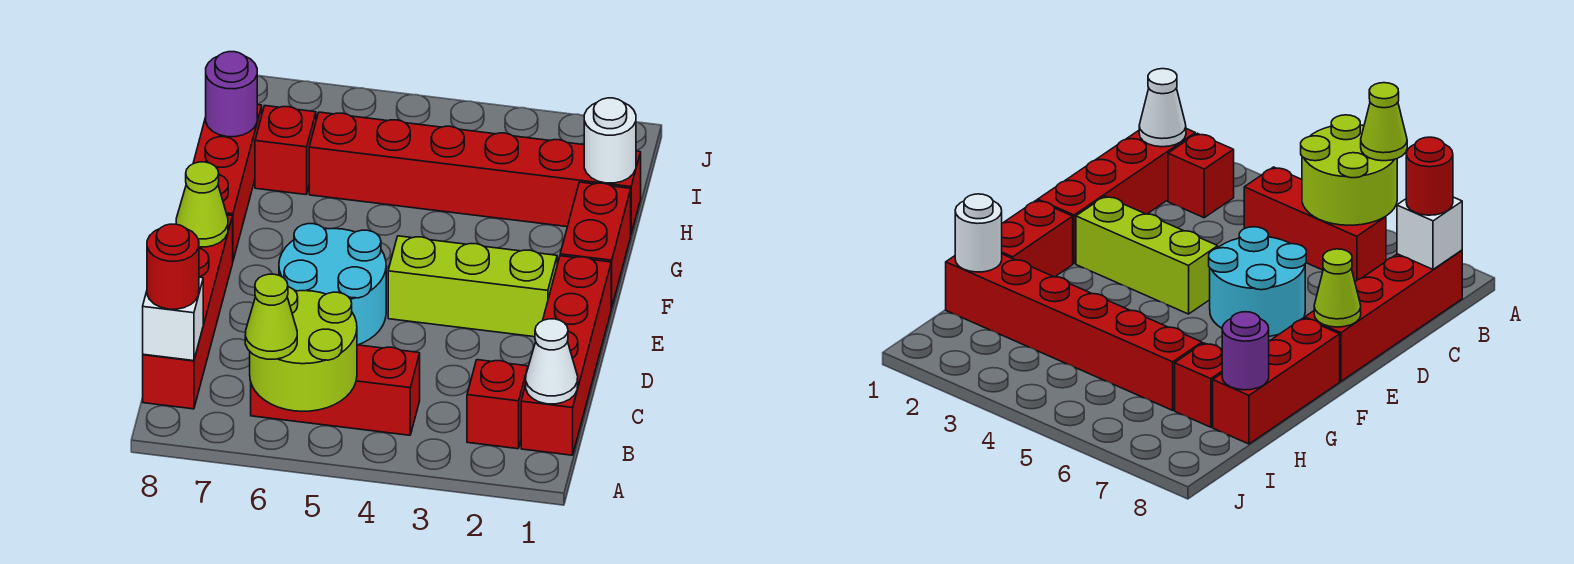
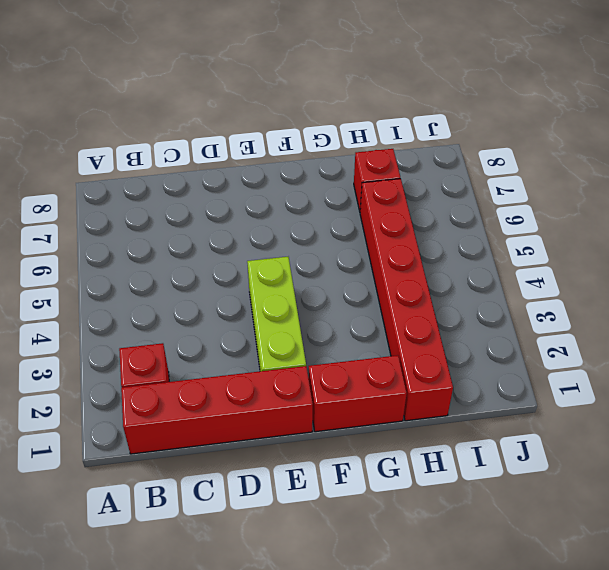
none -> red 1x3 brick [251,345,420,435]
none -> red 1x4 brick [143,215,233,409]
none -> cyan 2x2 round brick [279,224,386,345]

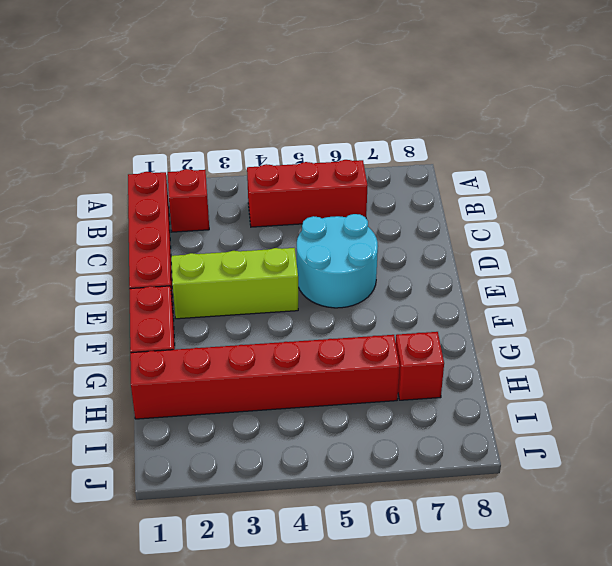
none -> red 1x4 brick [143,215,233,409]
none -> red 1x3 brick [193,105,262,260]
none -> lime 2x2 round brick [250,287,357,411]

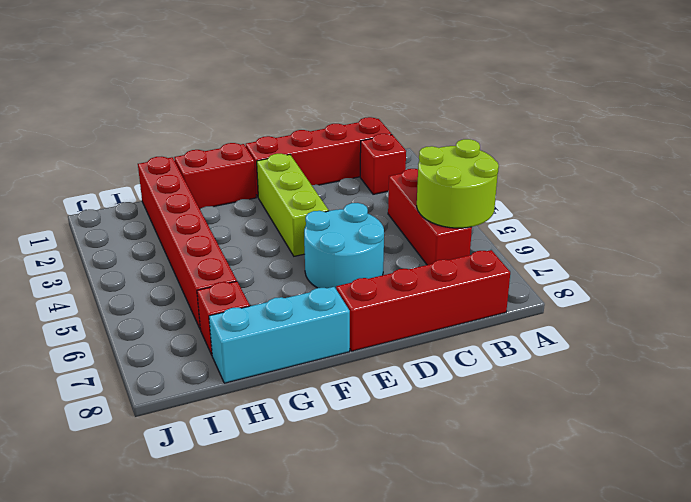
cyan 1x3 brick [209,287,350,383] -> red 1x3 brick [193,105,262,260]
none -> white 1x1 cone [526,319,578,404]
none -> white 1x1 brick [143,277,203,361]
none -> lime 1x1 cone [176,162,228,247]

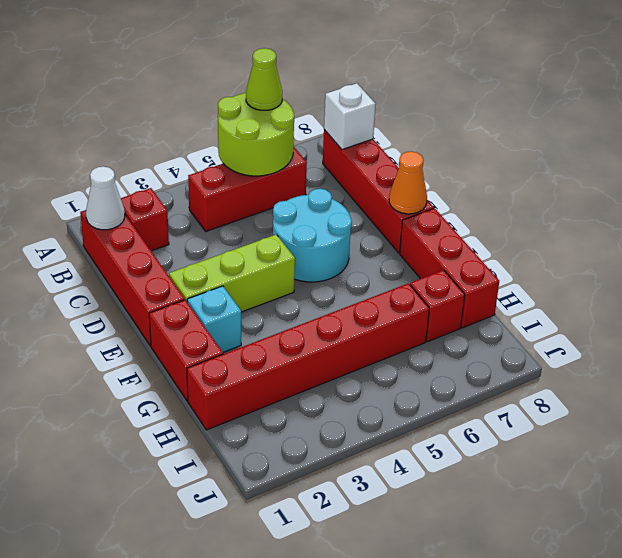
orange 1x1 cone [389,151,427,214] -> lime 1x1 cone [176,162,228,247]
cyan 1x1 brick [187,286,241,352] -> none
none -> white 1x1 round brick [584,98,636,183]
none -> purple 1x1 round brick [206,52,257,137]
none -> red 1x1 round brick [147,224,199,309]

